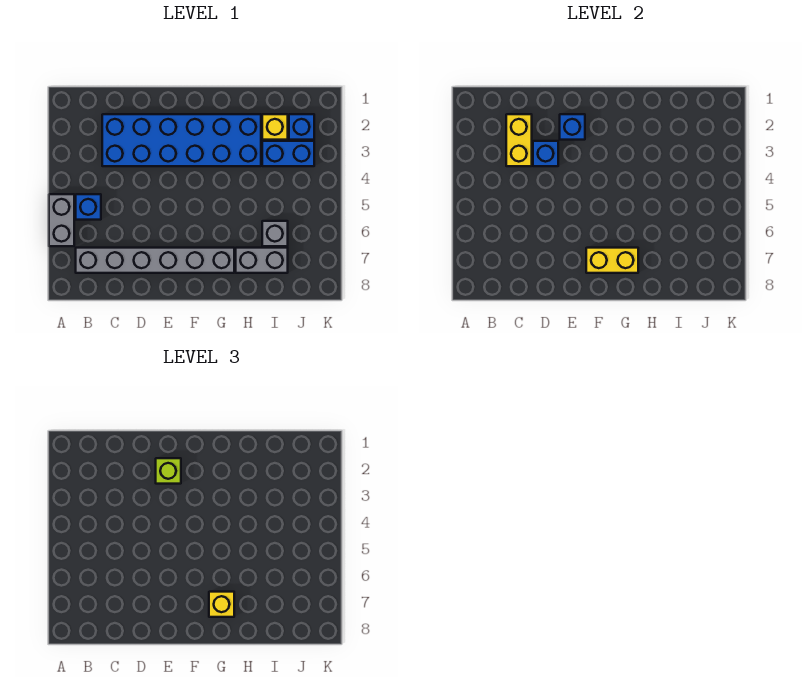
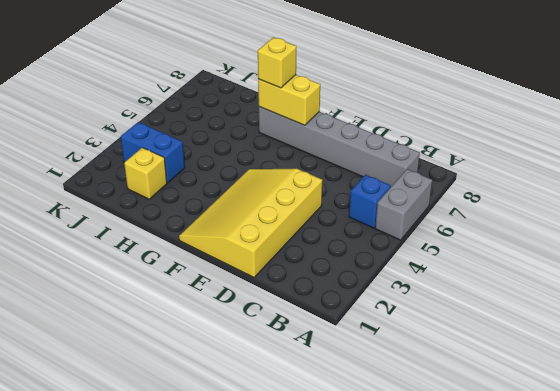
yellow 3x4 slope [179,169,322,277] -> blue 2x6 brick [102,114,261,166]
none -> grey 1x2 brick [236,248,288,273]
none -> grey 1x1 brick [262,221,288,246]
none -> blue 1x1 brick [289,114,314,140]

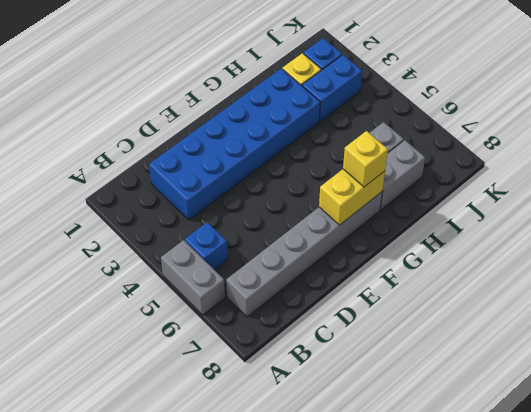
none -> yellow 1x2 brick [506,114,532,166]
none -> blue 1x1 brick [533,141,558,166]
none -> blue 1x1 brick [560,114,585,140]

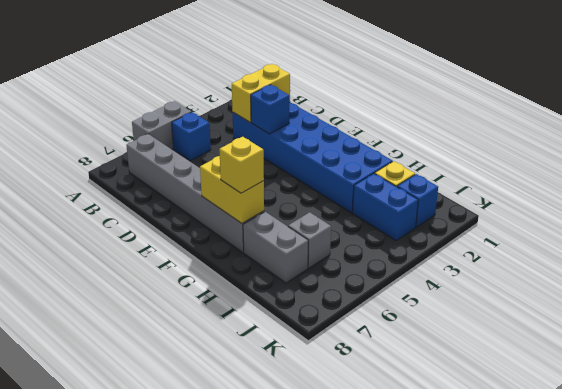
none -> blue 1x1 brick [560,114,585,140]
none -> lime 1x1 brick [156,458,181,484]

